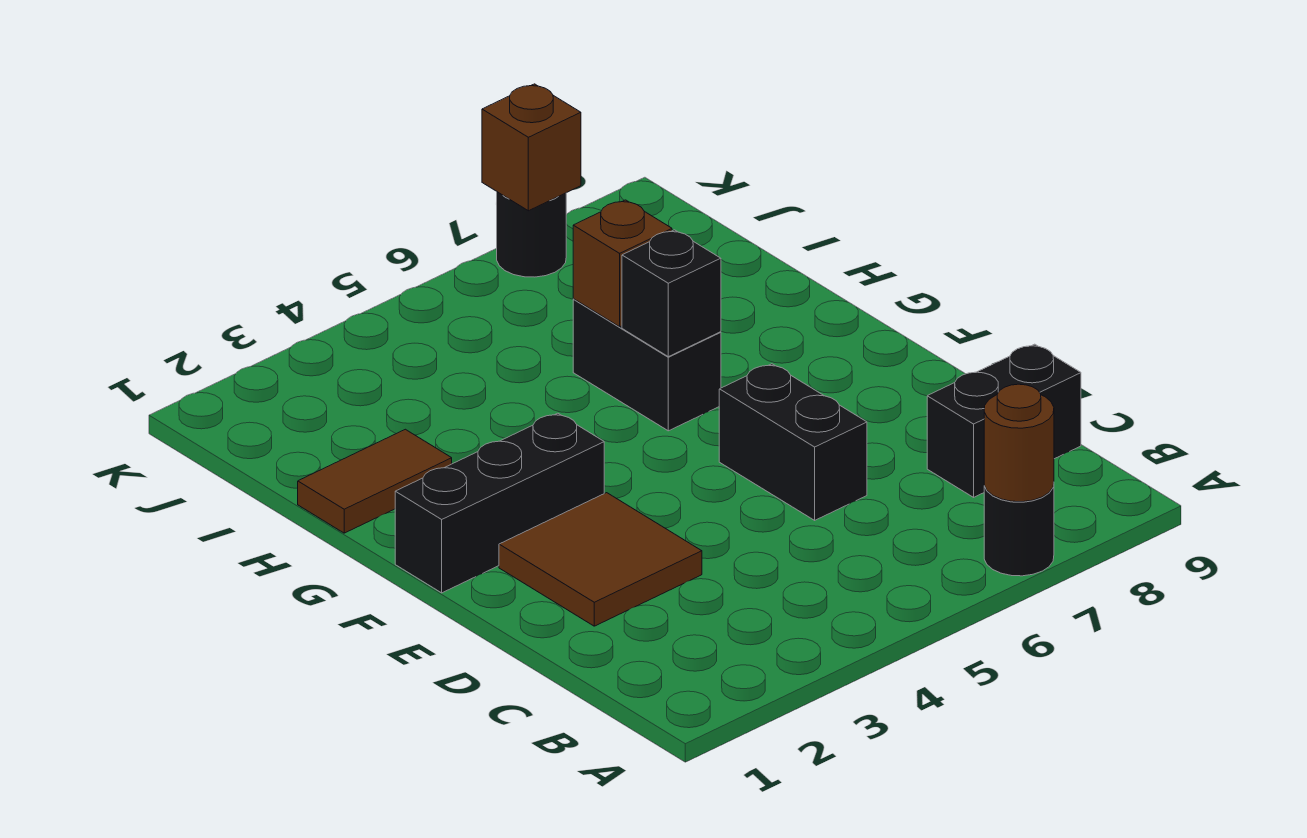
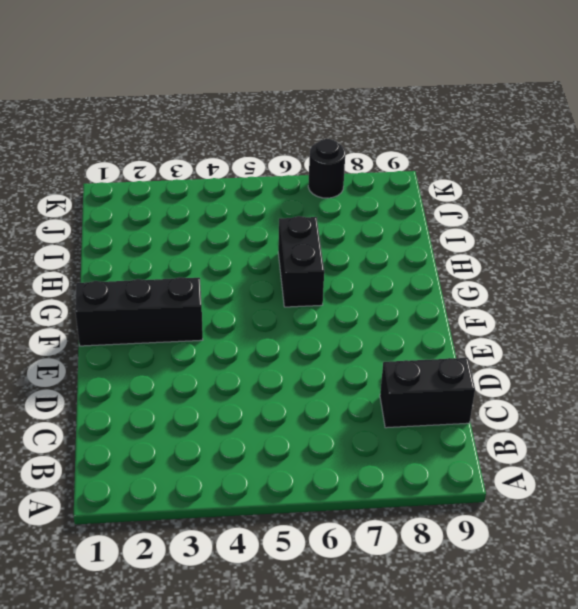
none -> black 1x1 round brick [984,485,1054,576]
none -> brown 2x2 tile [499,493,702,626]
none -> black 1x2 brick [719,364,867,520]

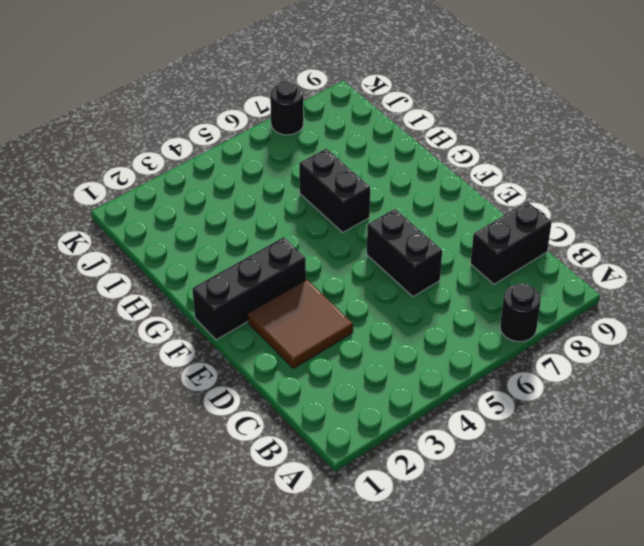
none -> brown 1x2 tile [298,429,452,533]
none -> brown 1x1 round brick [984,384,1054,502]
none -> black 1x1 brick [622,230,721,357]

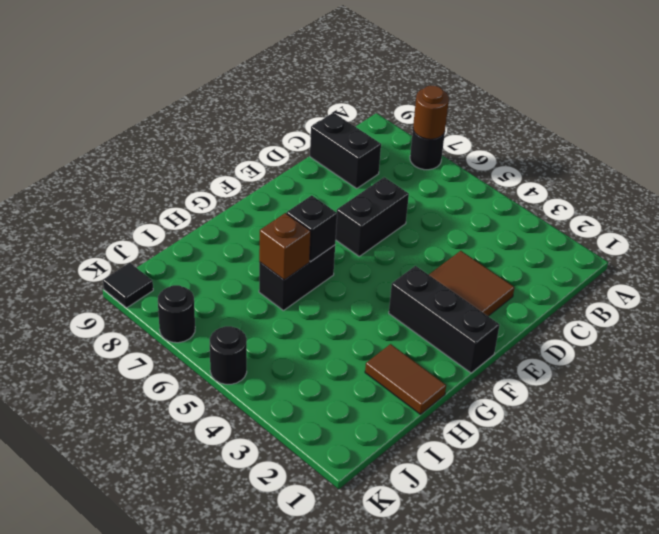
black 1x1 round brick [210,326,247,384] -> none
black 1x1 tile [103,263,153,308] -> none
none -> brown 1x1 brick [482,84,581,211]

